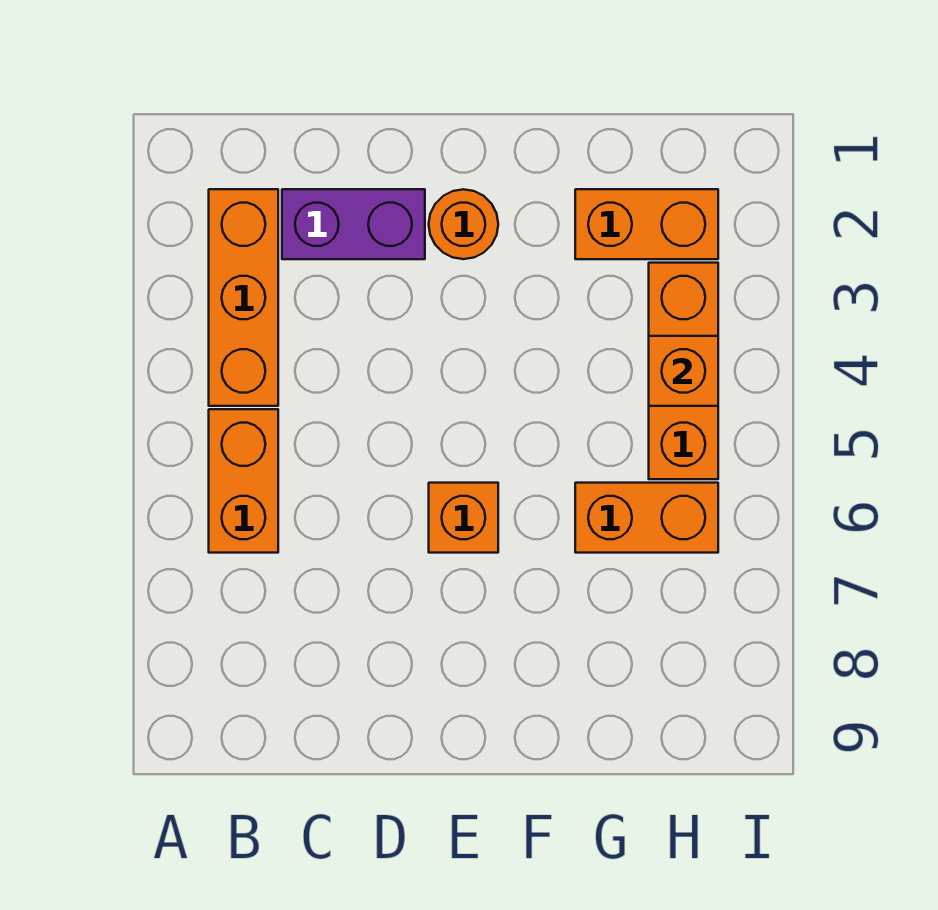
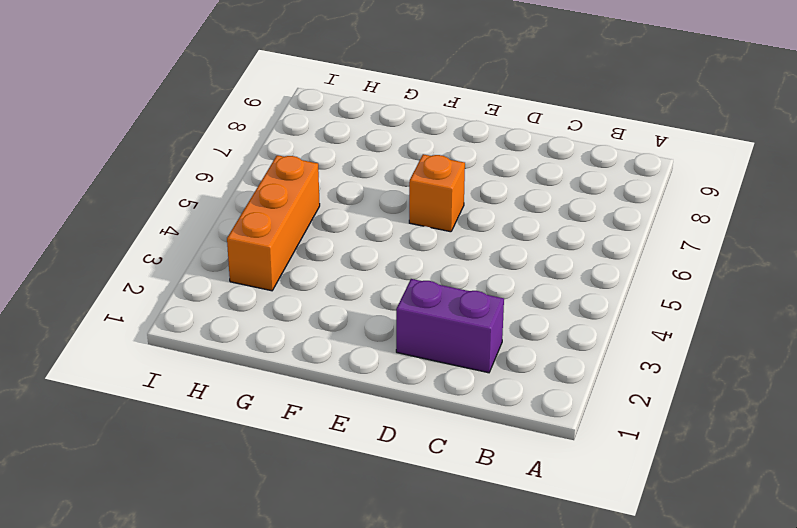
none -> orange 1x3 brick [209,189,278,406]
none -> orange 1x2 brick [209,409,278,553]

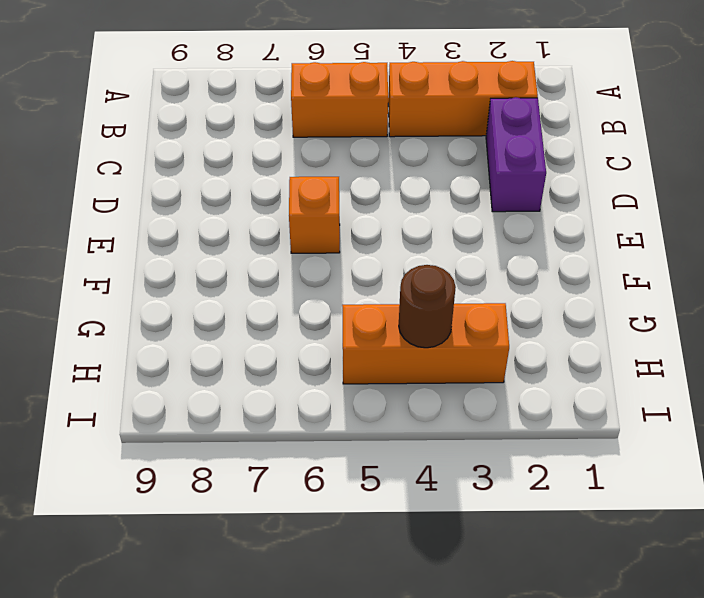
brown 1x1 round brick [399,265,456,348] -> orange 1x1 brick [649,336,718,406]
none -> orange 1x1 round brick [429,189,498,259]
none -> orange 1x2 brick [575,189,718,259]

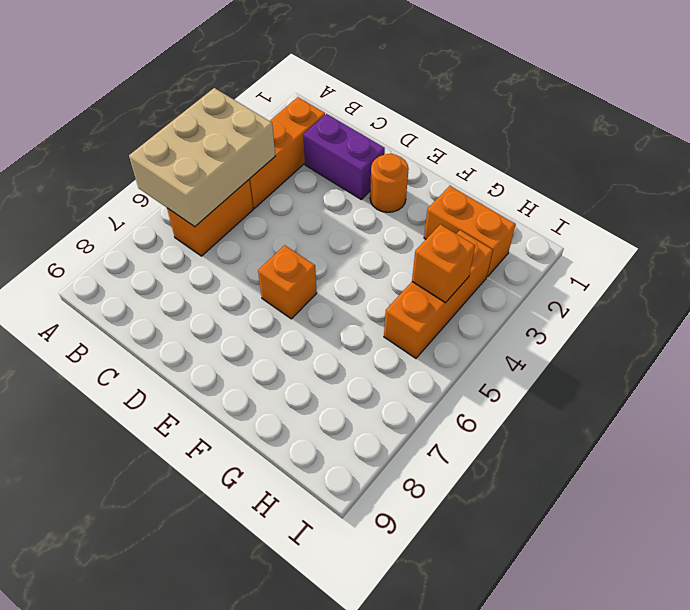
tan 2x3 brick [129,88,275,227] -> none
none -> orange 1x2 brick [575,483,718,553]

